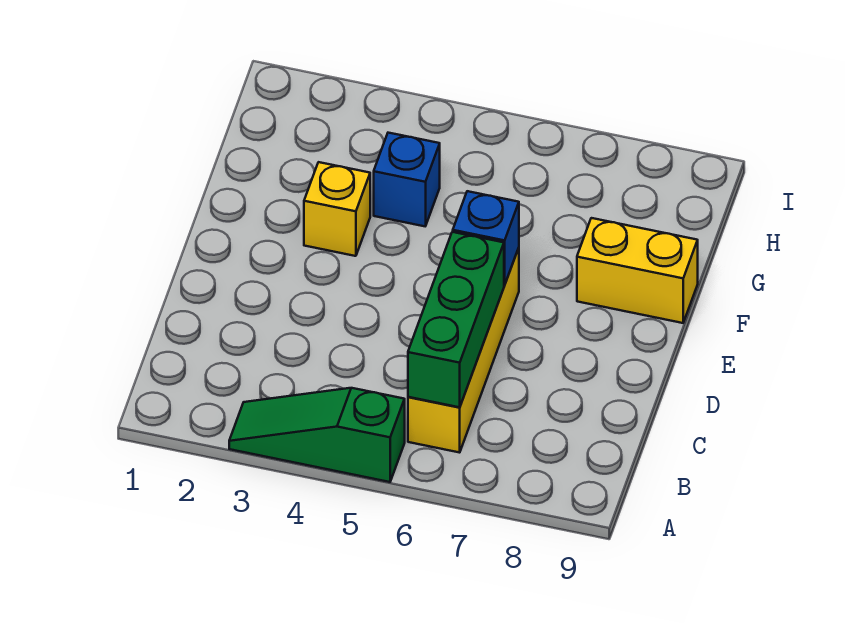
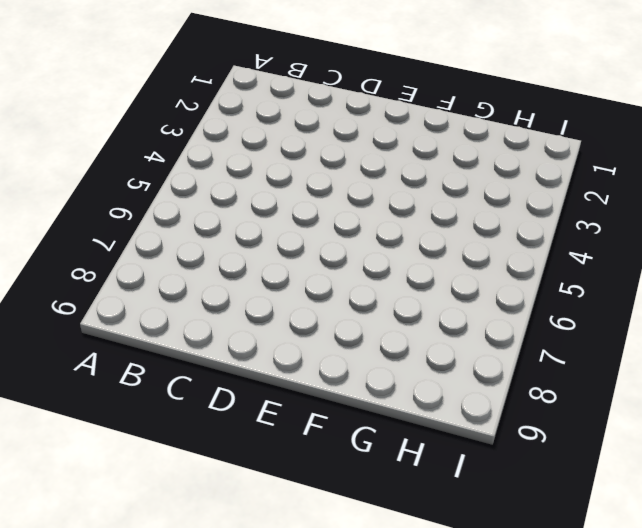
none -> green 1x3 slope [229,388,405,482]
none -> yellow 1x4 brick [408,248,519,453]

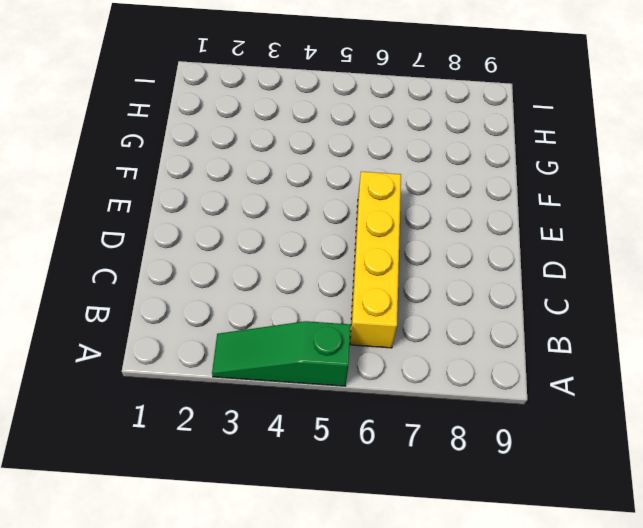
none -> yellow 1x1 brick [304,162,370,256]
none -> yellow 1x2 brick [577,218,698,323]

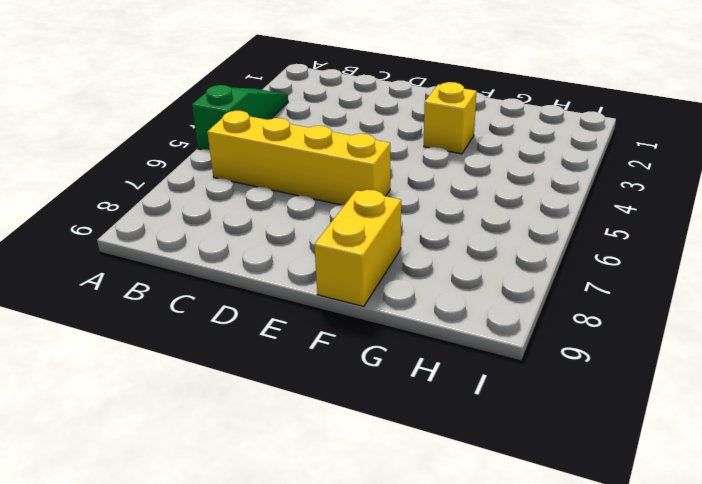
none -> blue 1x1 brick [374,133,440,226]
none -> green 1x3 brick [408,232,504,407]

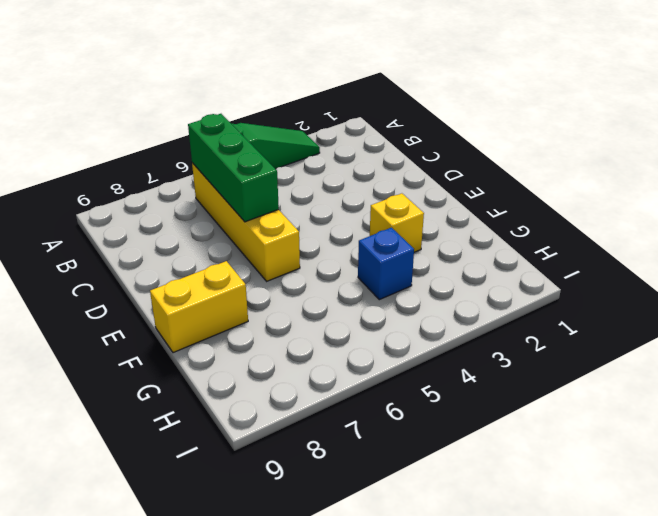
none -> blue 1x1 brick [453,191,519,285]

